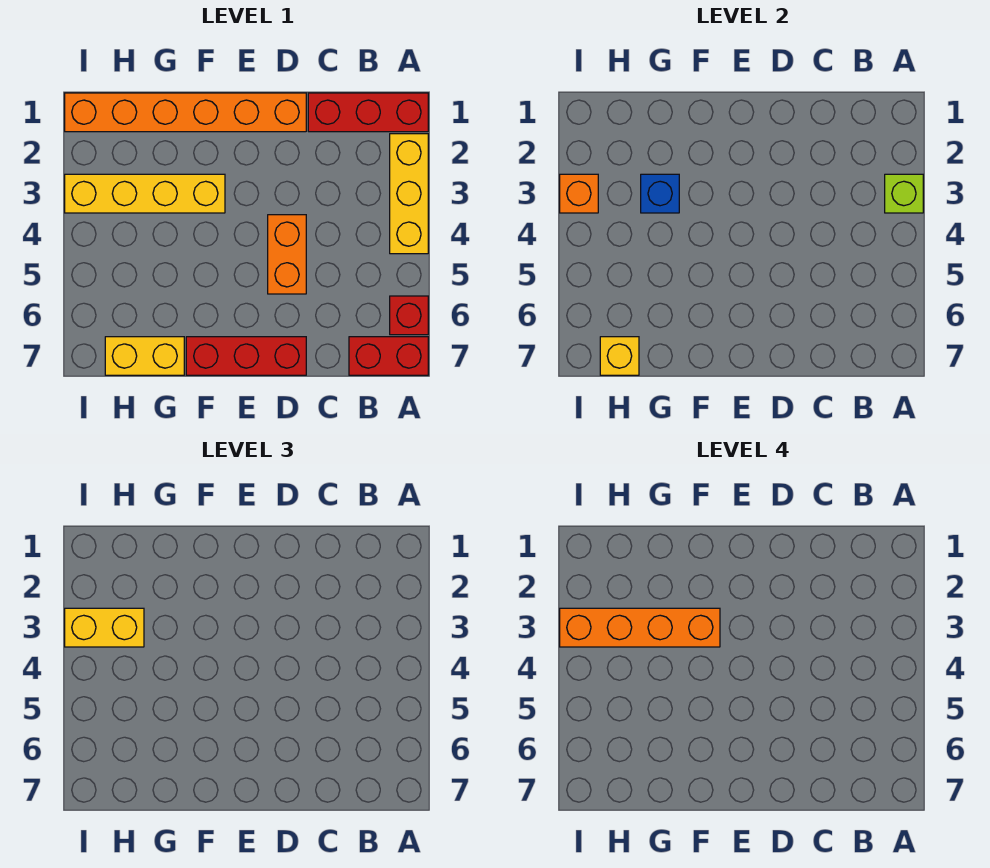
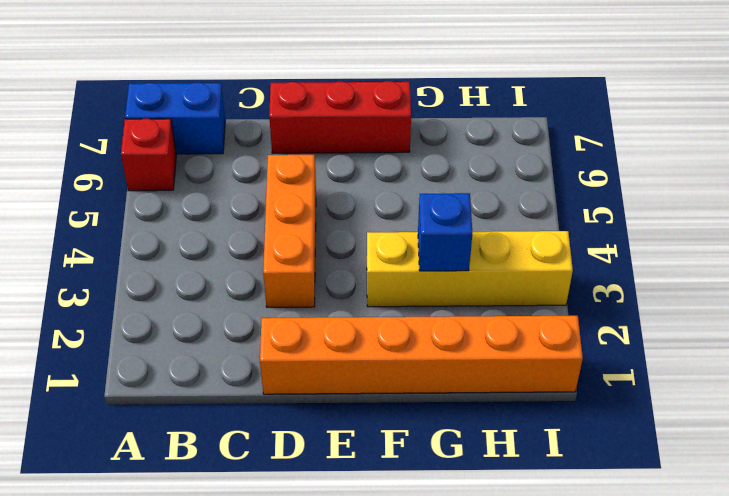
blue 1x2 brick [125,83,225,154] -> red 1x2 brick [349,337,428,375]
orange 1x3 brick [263,155,316,307] -> orange 1x2 brick [268,215,306,294]
none -> red 1x3 brick [308,93,428,132]
none -> yellow 1x3 brick [390,134,428,254]
none -> yellow 1x2 brick [105,337,184,375]

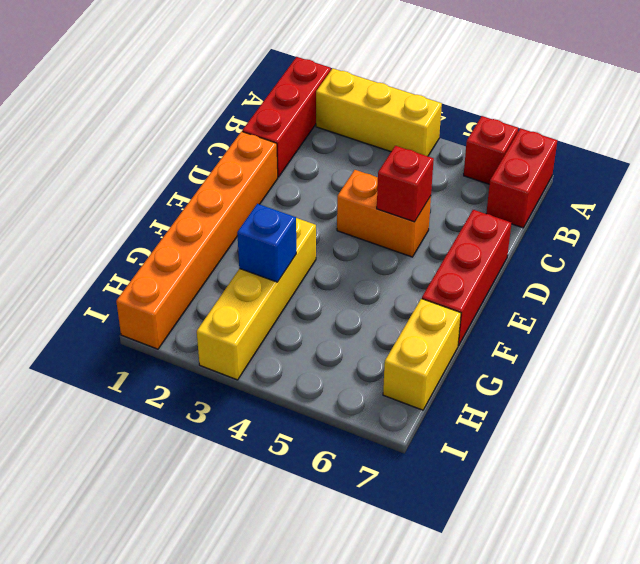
red 1x1 brick [377,146,434,222] -> none
none -> lime 1x1 brick [885,174,923,213]
none -> yellow 1x1 brick [600,337,639,375]
none -> orange 1x1 brick [560,174,598,213]

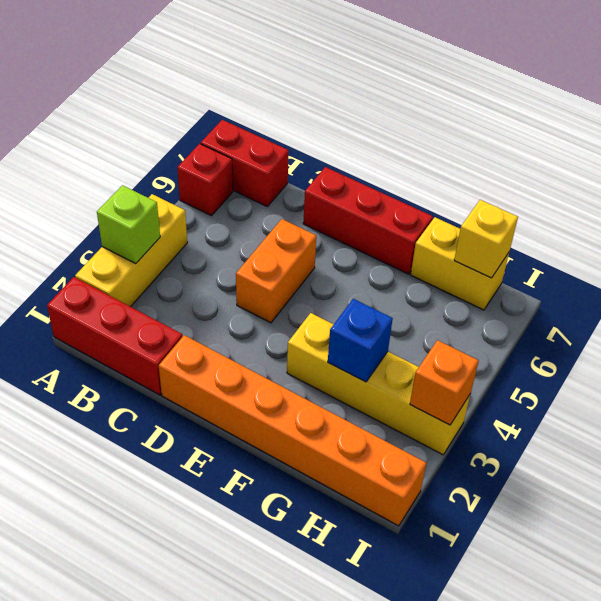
none -> yellow 1x2 brick [65,608,144,647]
none -> orange 1x4 brick [560,608,720,647]

